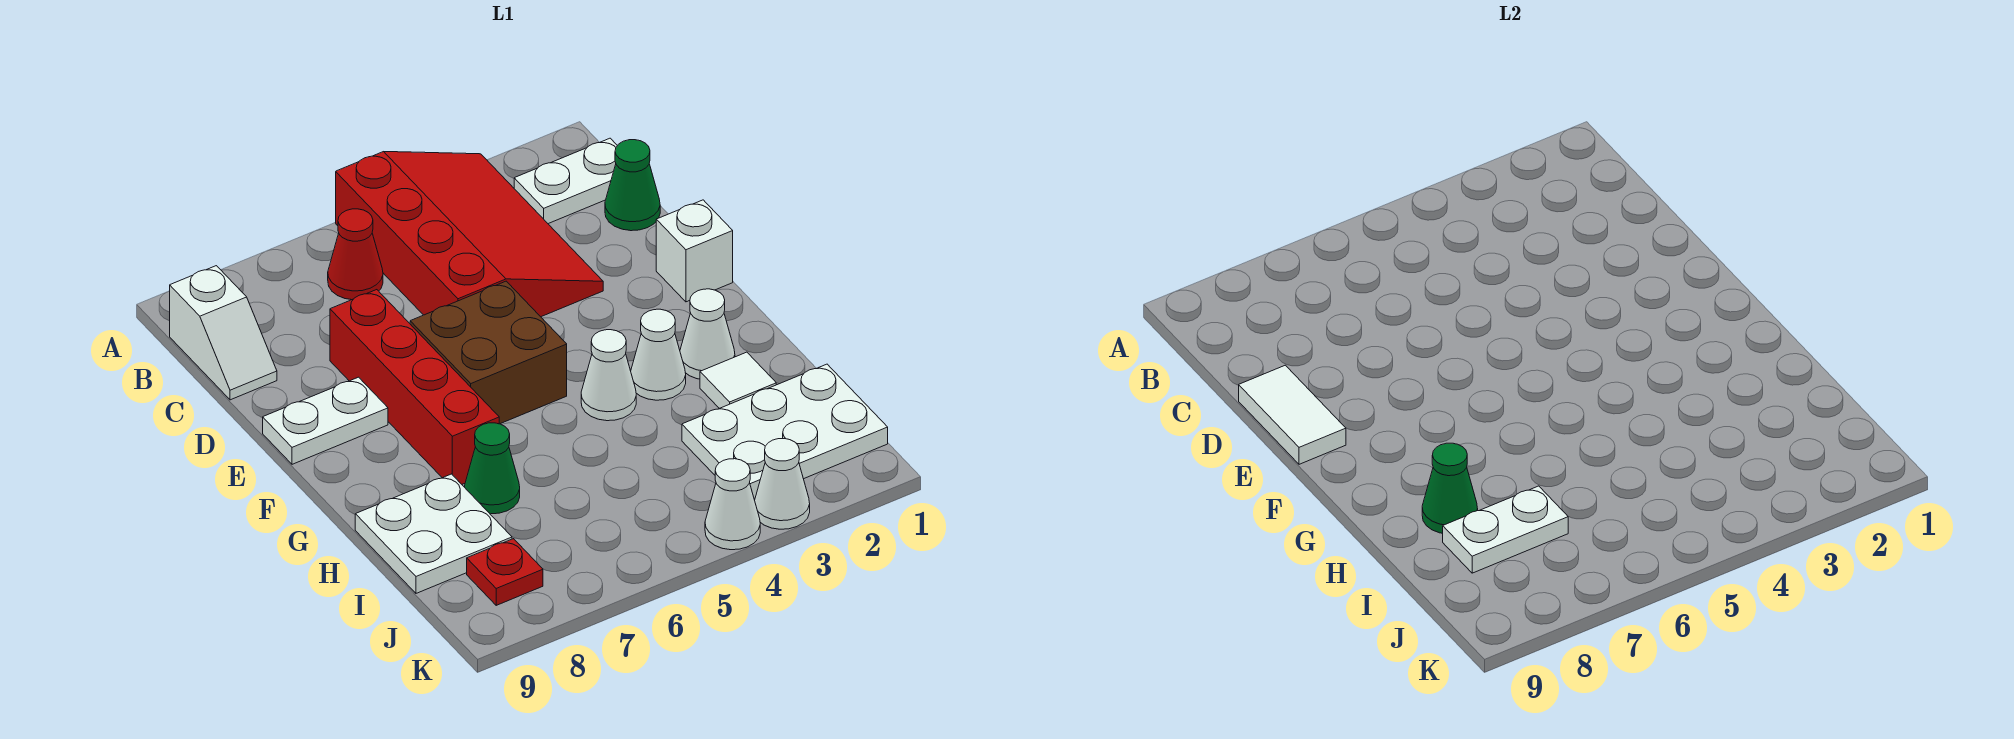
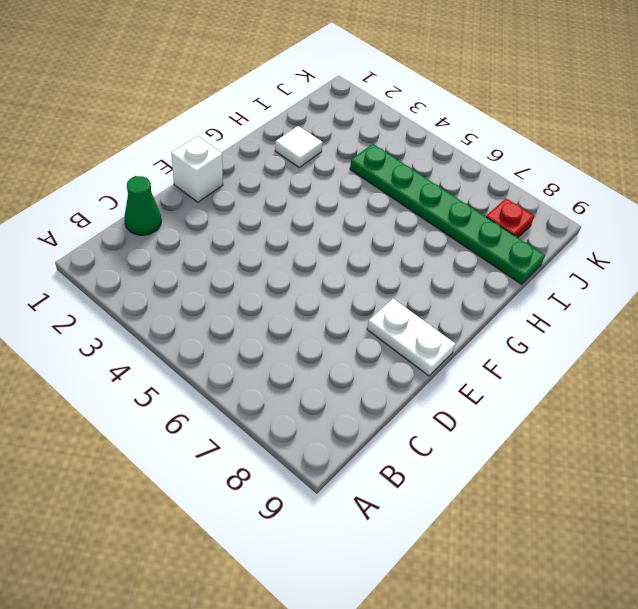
green 1x6 plate [350,144,545,284] -> white 2x2 plate [355,474,512,593]
none -> red 3x4 slope [336,152,603,317]
none -> white 1x2 plate [514,138,617,224]
none -> red 1x1 cone [328,209,383,300]

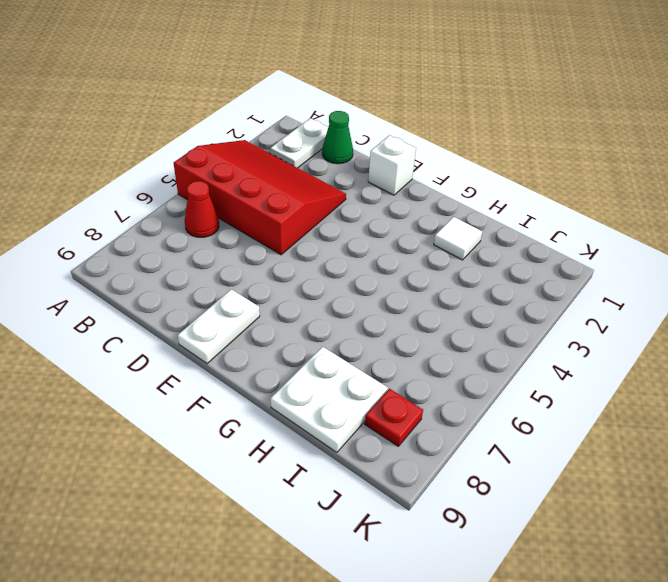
none -> white 1x2 slope [170,266,277,400]
none -> red 1x4 brick [330,290,499,484]
none -> brown 2x2 brick [410,281,567,424]

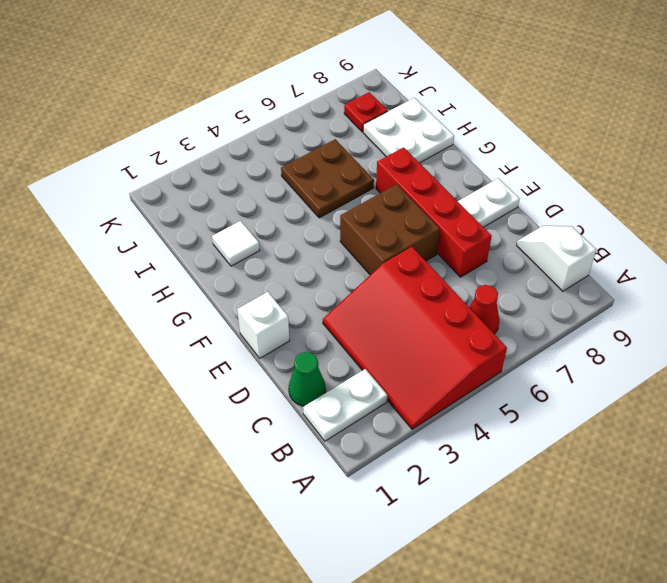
brown 2x2 plate [281,139,374,218] -> none
none -> white 1x1 cone [680,289,735,379]
none -> white 1x1 cone [631,309,686,400]
none -> white 1x1 cone [581,330,636,421]

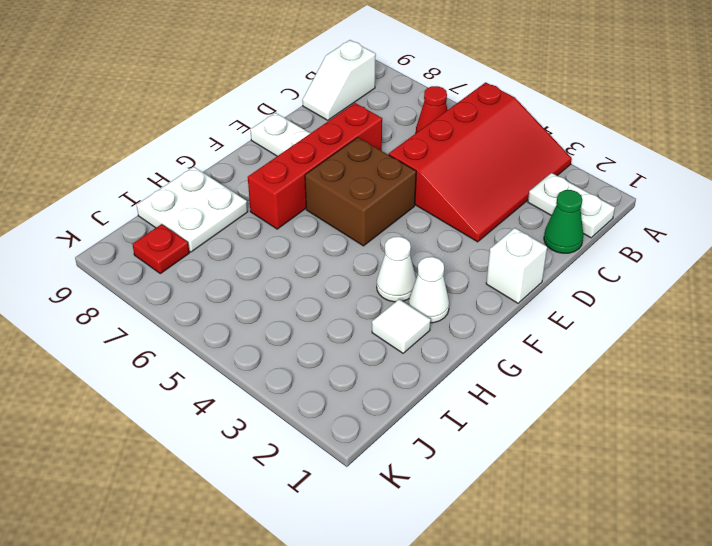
none -> white 1x1 cone [581,330,636,421]
none -> green 1x1 cone [465,423,520,514]
none -> white 2x3 plate [682,364,888,499]

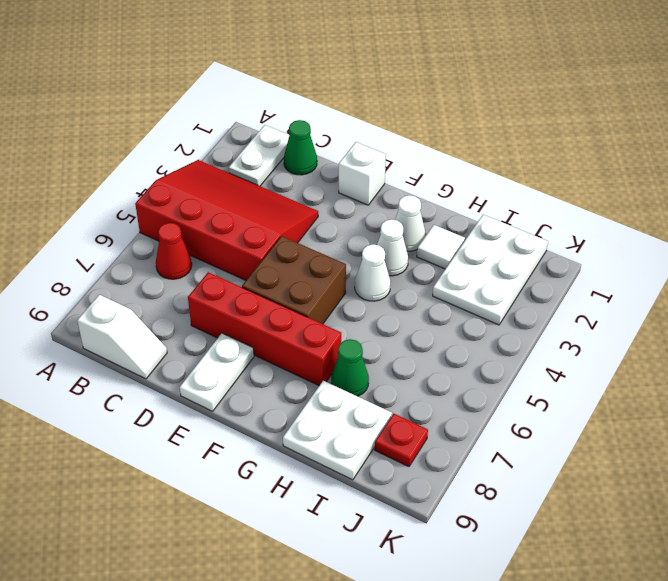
none -> white 1x1 cone [755,439,810,529]
none -> white 1x1 cone [705,459,760,550]
none -> white 1x2 tile [1239,365,1346,464]

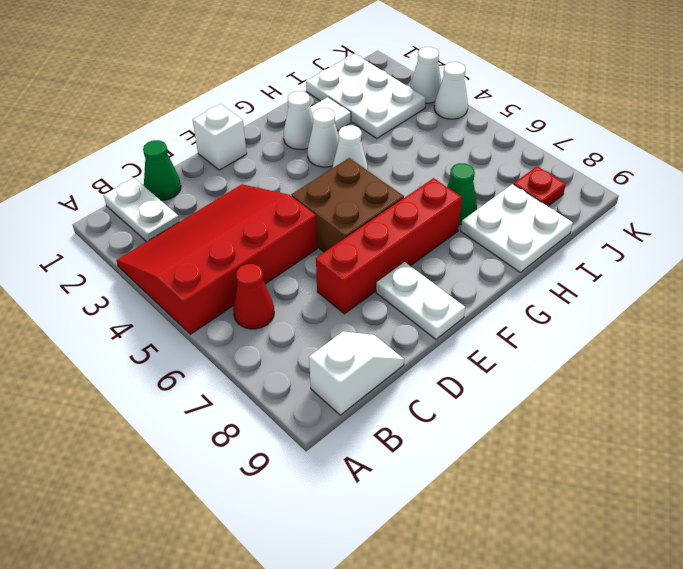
none -> white 1x2 tile [1239,365,1346,464]
none -> green 1x1 cone [1422,443,1478,533]
none -> white 1x2 plate [1443,486,1568,573]

